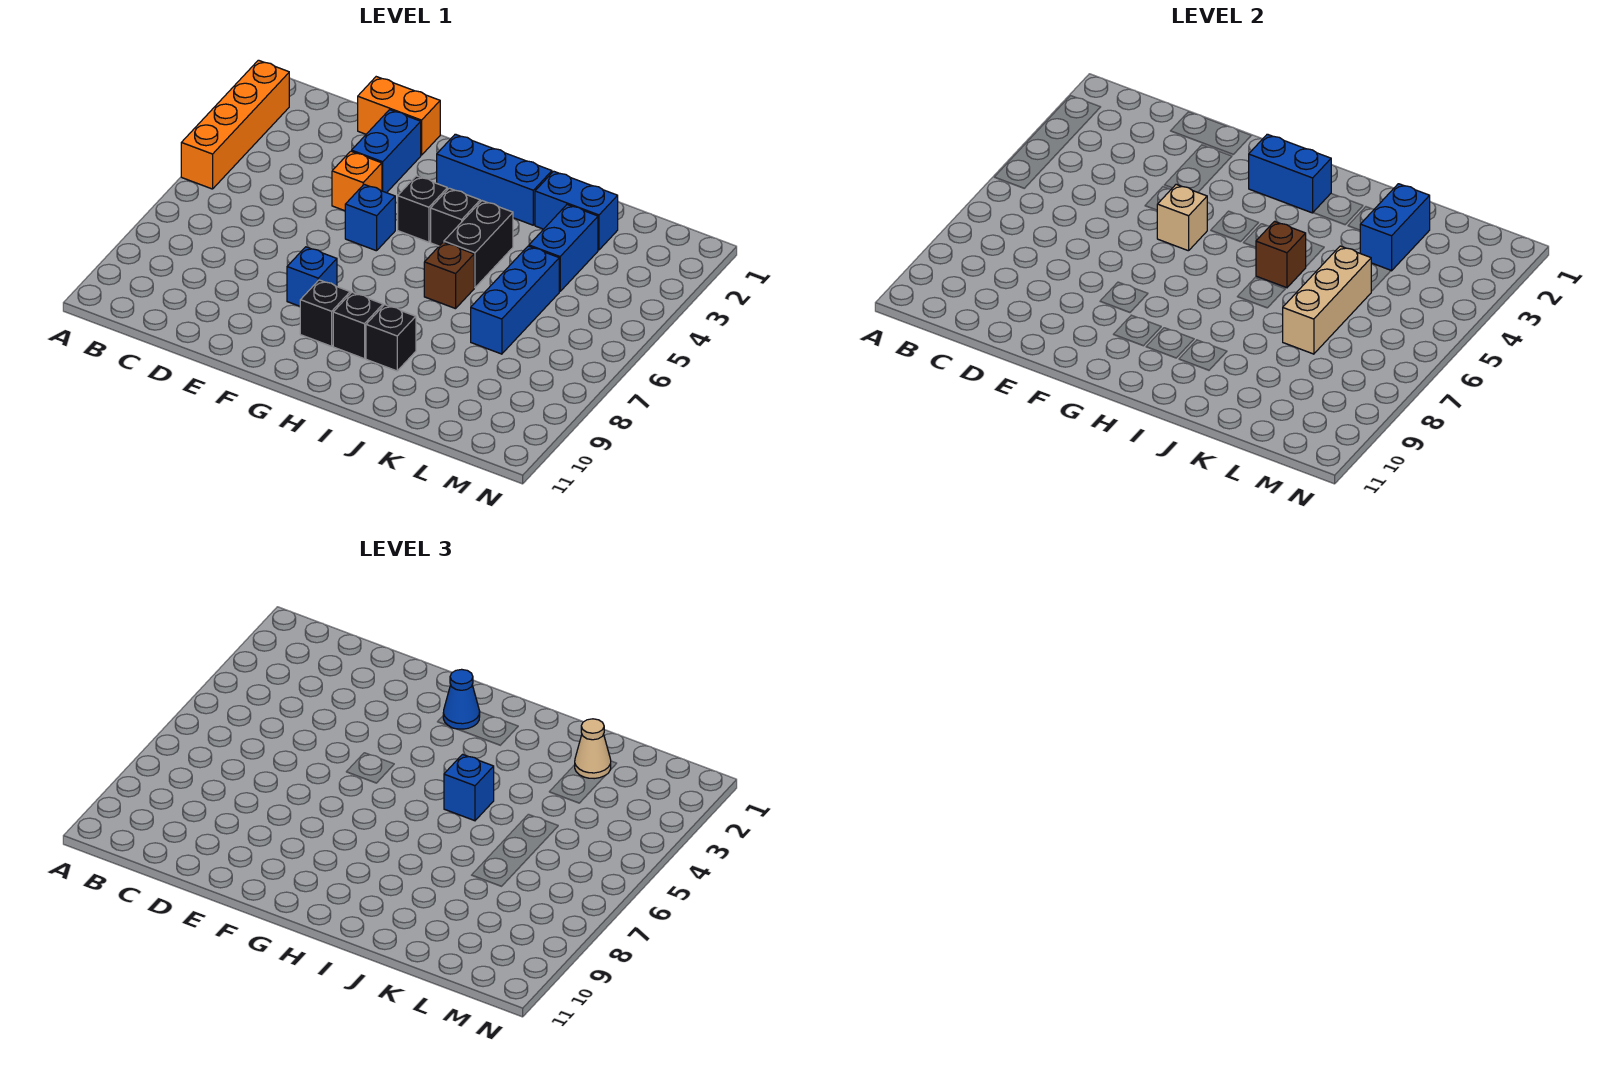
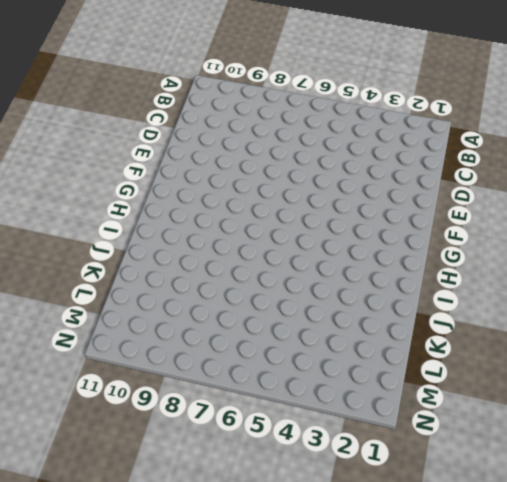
none -> orange 1x4 brick [181,60,289,189]
none -> orange 1x2 brick [358,77,440,155]
none -> blue 1x2 brick [352,110,421,193]

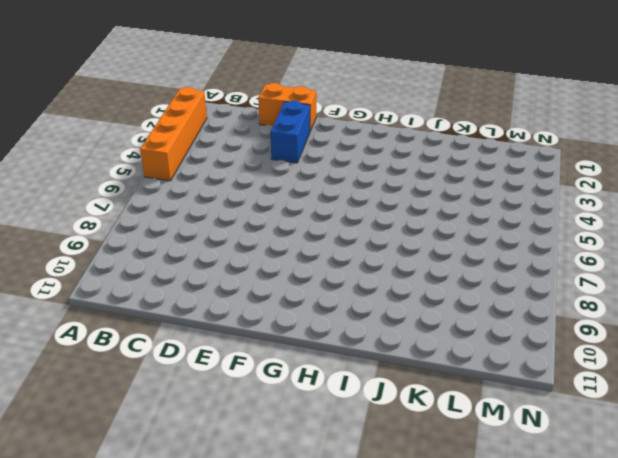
none -> orange 1x1 brick [332,151,382,211]
none -> blue 1x1 brick [345,184,395,251]
none -> blue 1x1 brick [287,247,337,306]

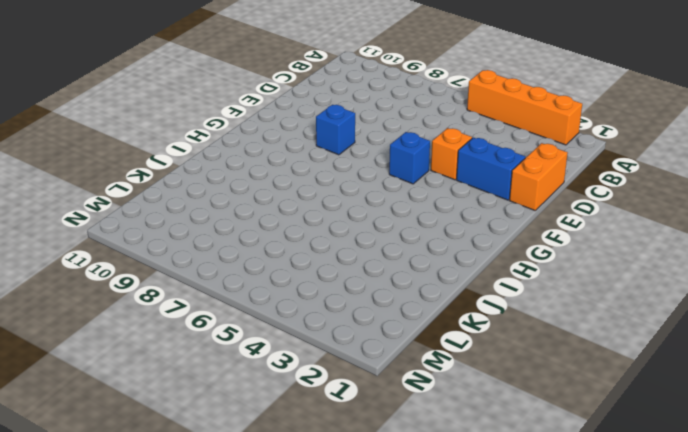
none -> blue 1x3 brick [437,134,552,225]
none -> black 1x1 brick [398,176,447,242]
none -> black 1x1 brick [300,280,350,346]

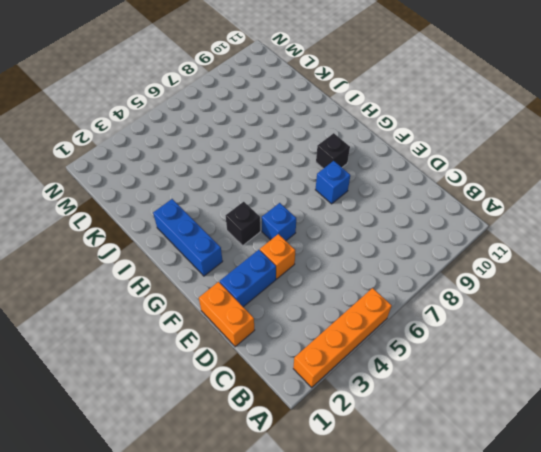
none -> black 1x1 brick [431,188,480,246]
none -> black 1x1 brick [333,292,383,359]
none -> black 1x2 brick [444,201,513,288]

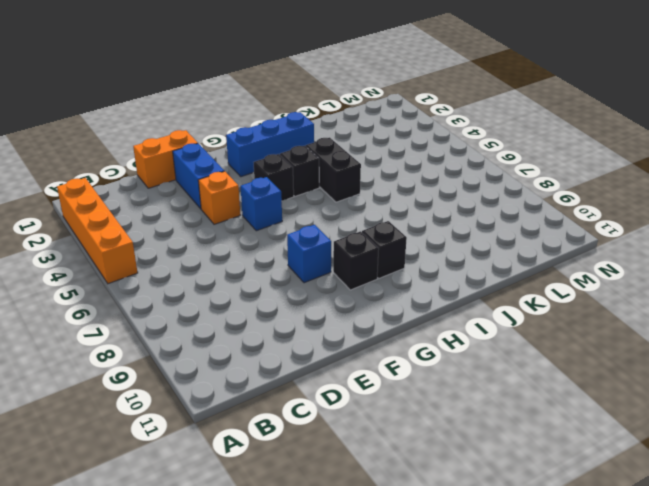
none -> brown 1x1 brick [424,242,474,309]
none -> black 1x1 brick [366,305,416,371]
none -> blue 1x2 brick [535,171,618,250]

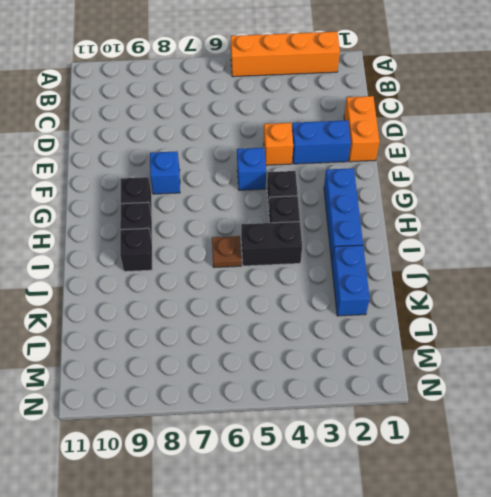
brown 1x1 plate [212,236,241,267] -> brown 1x1 brick [424,242,474,309]
none -> blue 1x2 brick [529,205,598,291]
none -> blue 1x3 brick [471,246,559,354]
none -> tan 1x1 brick [1157,184,1207,251]

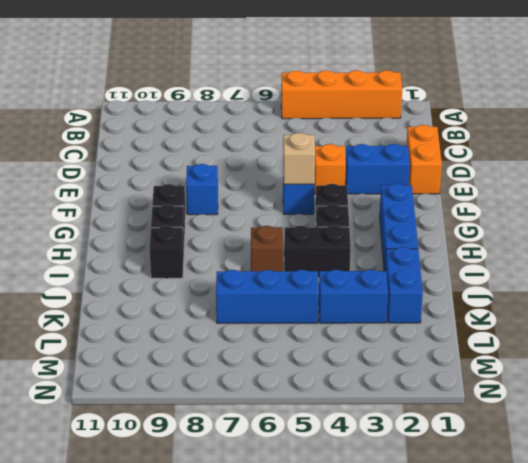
none -> blue 1x2 brick [1249,134,1331,213]
none -> brown 1x1 brick [1256,221,1306,288]
none -> blue 1x2 brick [1360,184,1430,271]

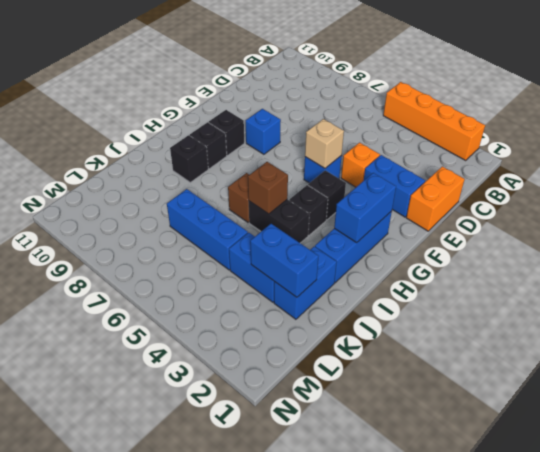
none -> tan 1x3 brick [1283,246,1371,354]
none -> blue 1x1 cone [443,669,480,729]
none -> blue 1x1 brick [444,754,494,821]

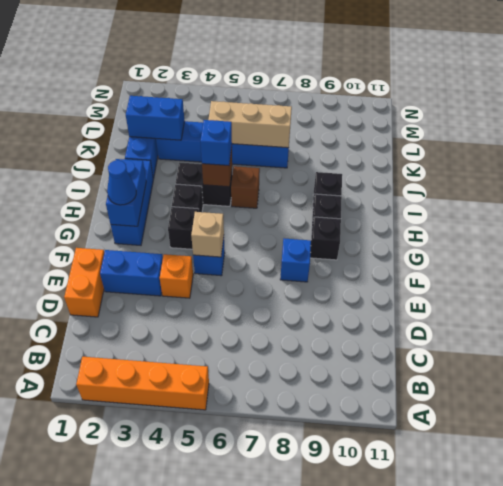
none -> tan 1x1 cone [575,719,611,779]

